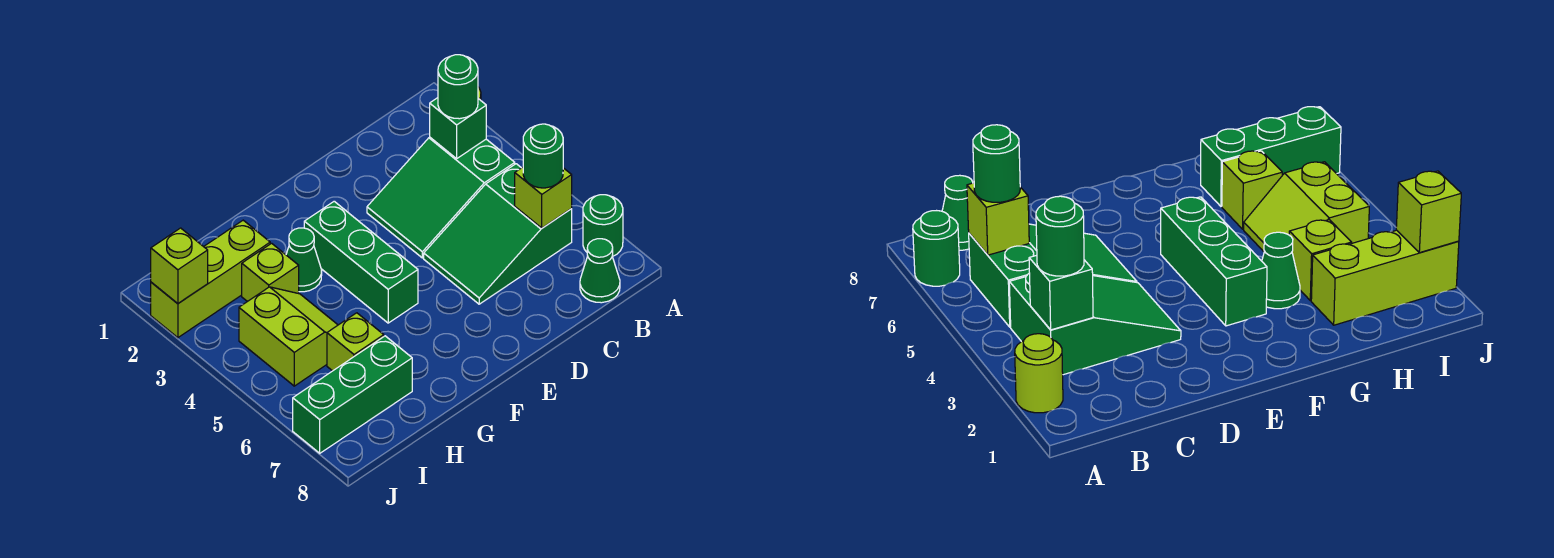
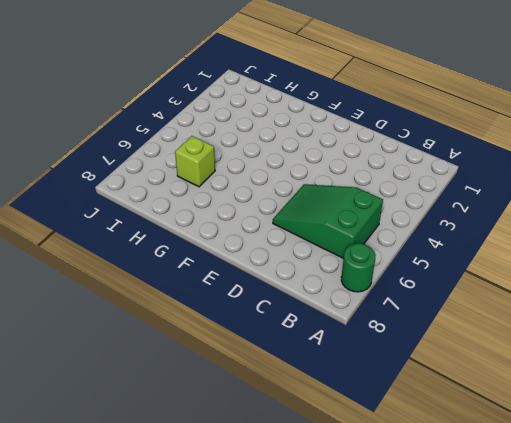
none -> lime 1x1 round brick [1015,334,1063,413]
none -> green 2x3 slope [367,137,515,258]
none -> green 1x1 cone [580,239,620,303]

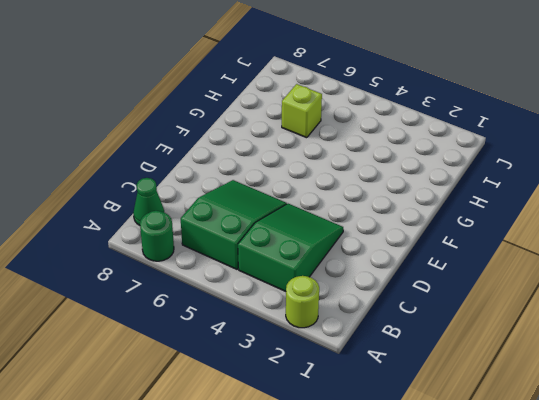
none -> green 1x3 brick [304,201,418,323]
none -> green 1x1 cone [286,228,322,292]
none -> lime 1x3 brick [151,220,270,338]

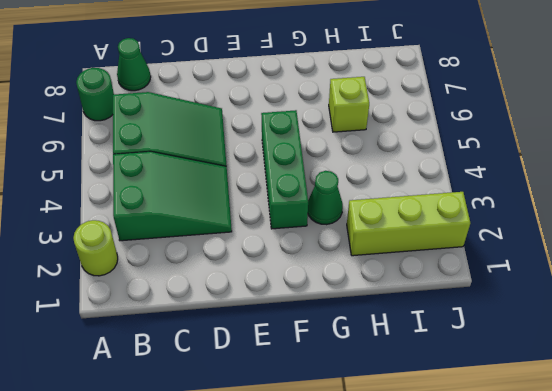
none -> lime 1x1 brick [242,243,299,302]
none -> lime 2x2 slope [239,287,338,386]
none -> green 1x3 brick [293,336,412,453]

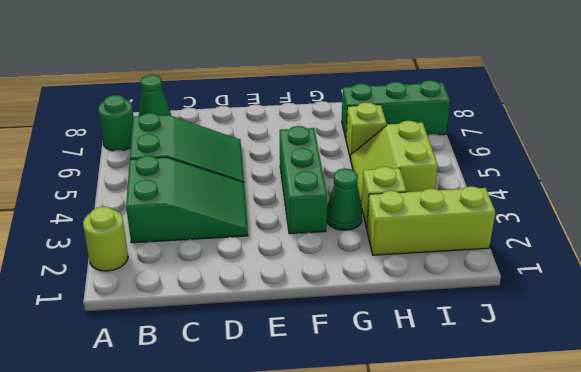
none -> green 1x1 brick [430,98,486,159]
none -> lime 1x1 brick [515,167,572,228]
none -> lime 1x1 brick [151,228,208,304]

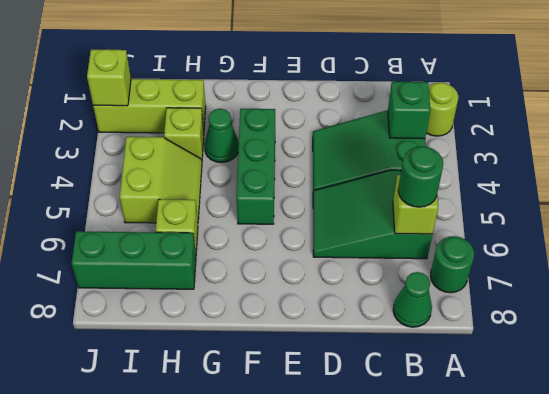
none -> green 1x1 round brick [438,55,478,119]

